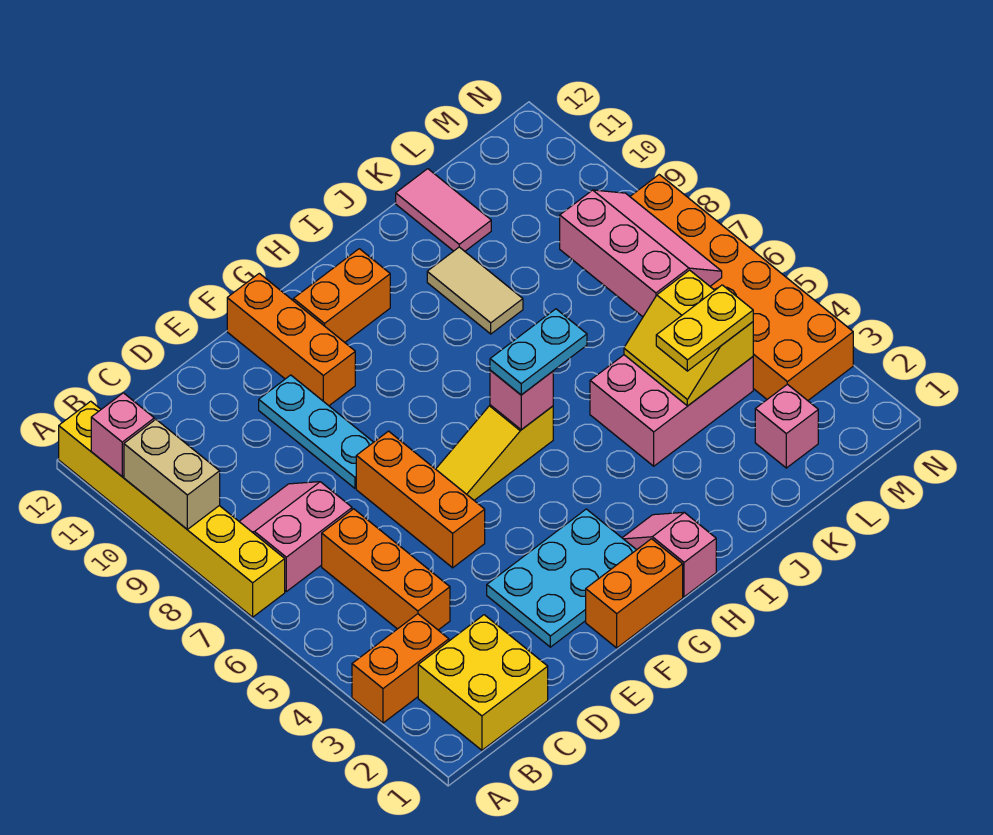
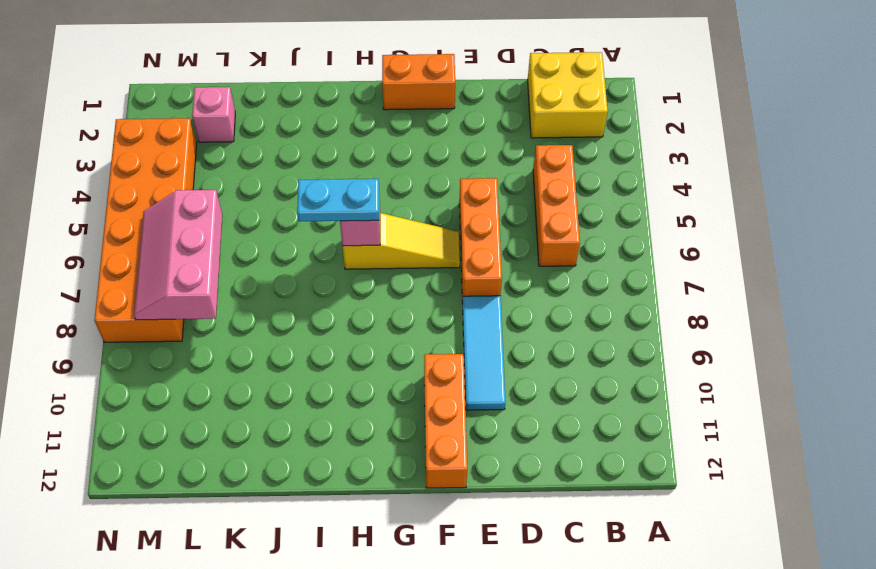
cyan 1x3 tile [462,296,505,410] -> cyan 1x3 plate [259,375,373,488]
none -> orange 1x2 brick [352,614,449,723]
none -> yellow 1x6 brick [59,401,285,617]
none -> pink 2x2 slope [239,482,352,592]

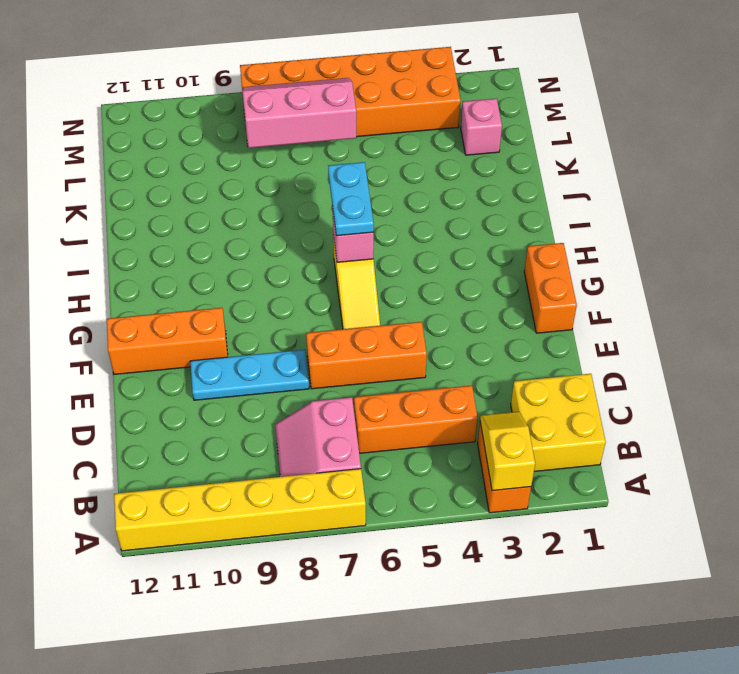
yellow 1x2 slope [480,412,535,491] -> none
none -> cyan 2x3 plate [487,509,636,647]
none -> orange 1x2 brick [293,249,390,342]
none -> pink 1x2 slope [623,512,716,597]

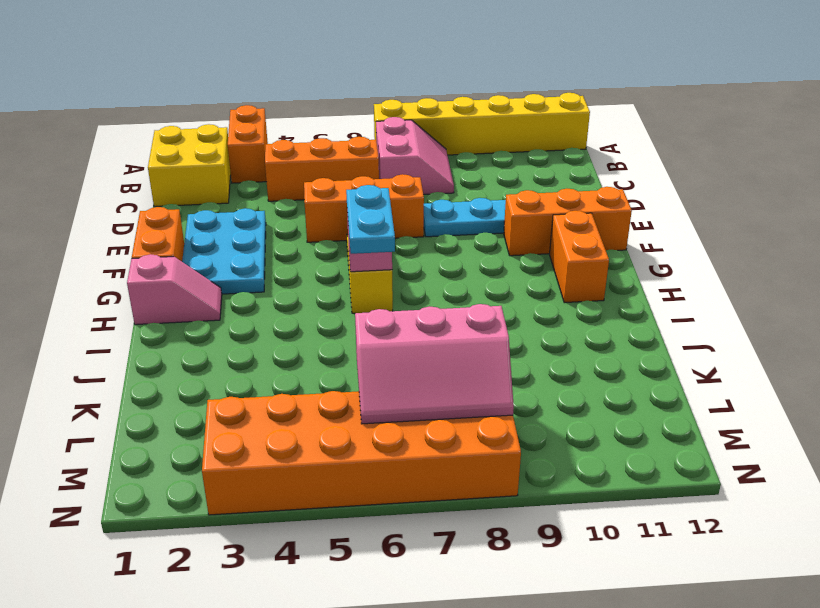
none -> pink 2x3 brick [590,355,753,466]
none -> tan 1x2 tile [427,247,523,334]
none -> pink 1x2 tile [396,169,491,251]

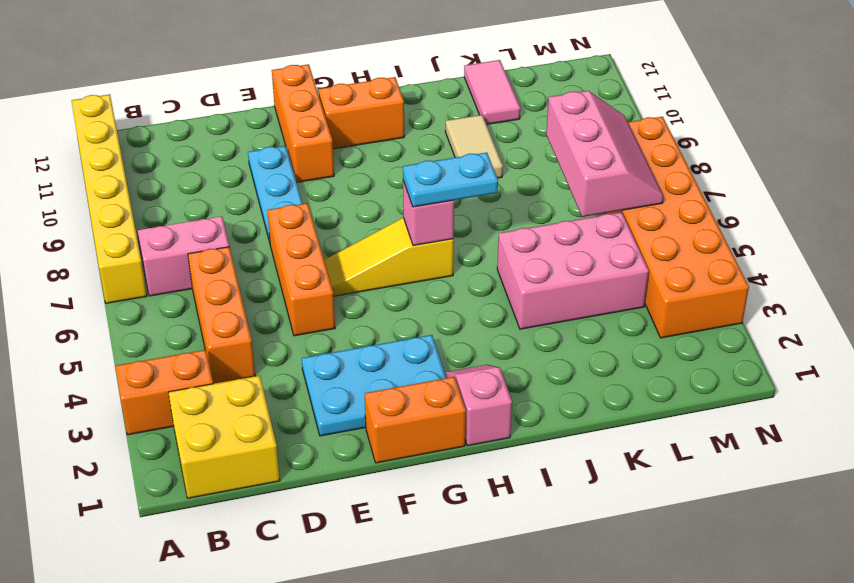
none -> pink 1x1 brick [755,384,818,468]
none -> tan 1x2 brick [124,420,220,529]
none -> pink 1x1 brick [91,393,154,476]

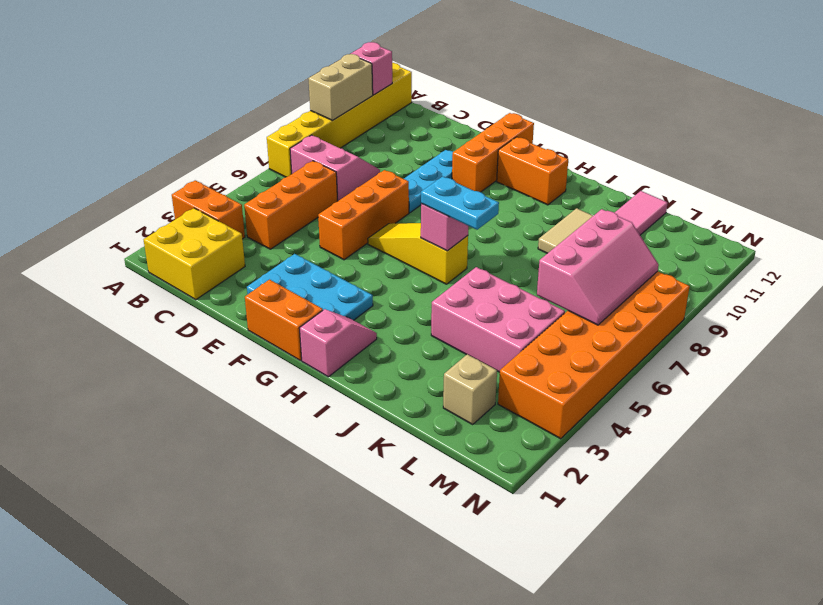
tan 1x1 brick [443,354,497,424] -> pink 1x1 brick [755,384,818,468]
none -> yellow 2x2 slope [624,270,753,406]
none -> yellow 1x2 plate [656,285,753,371]

